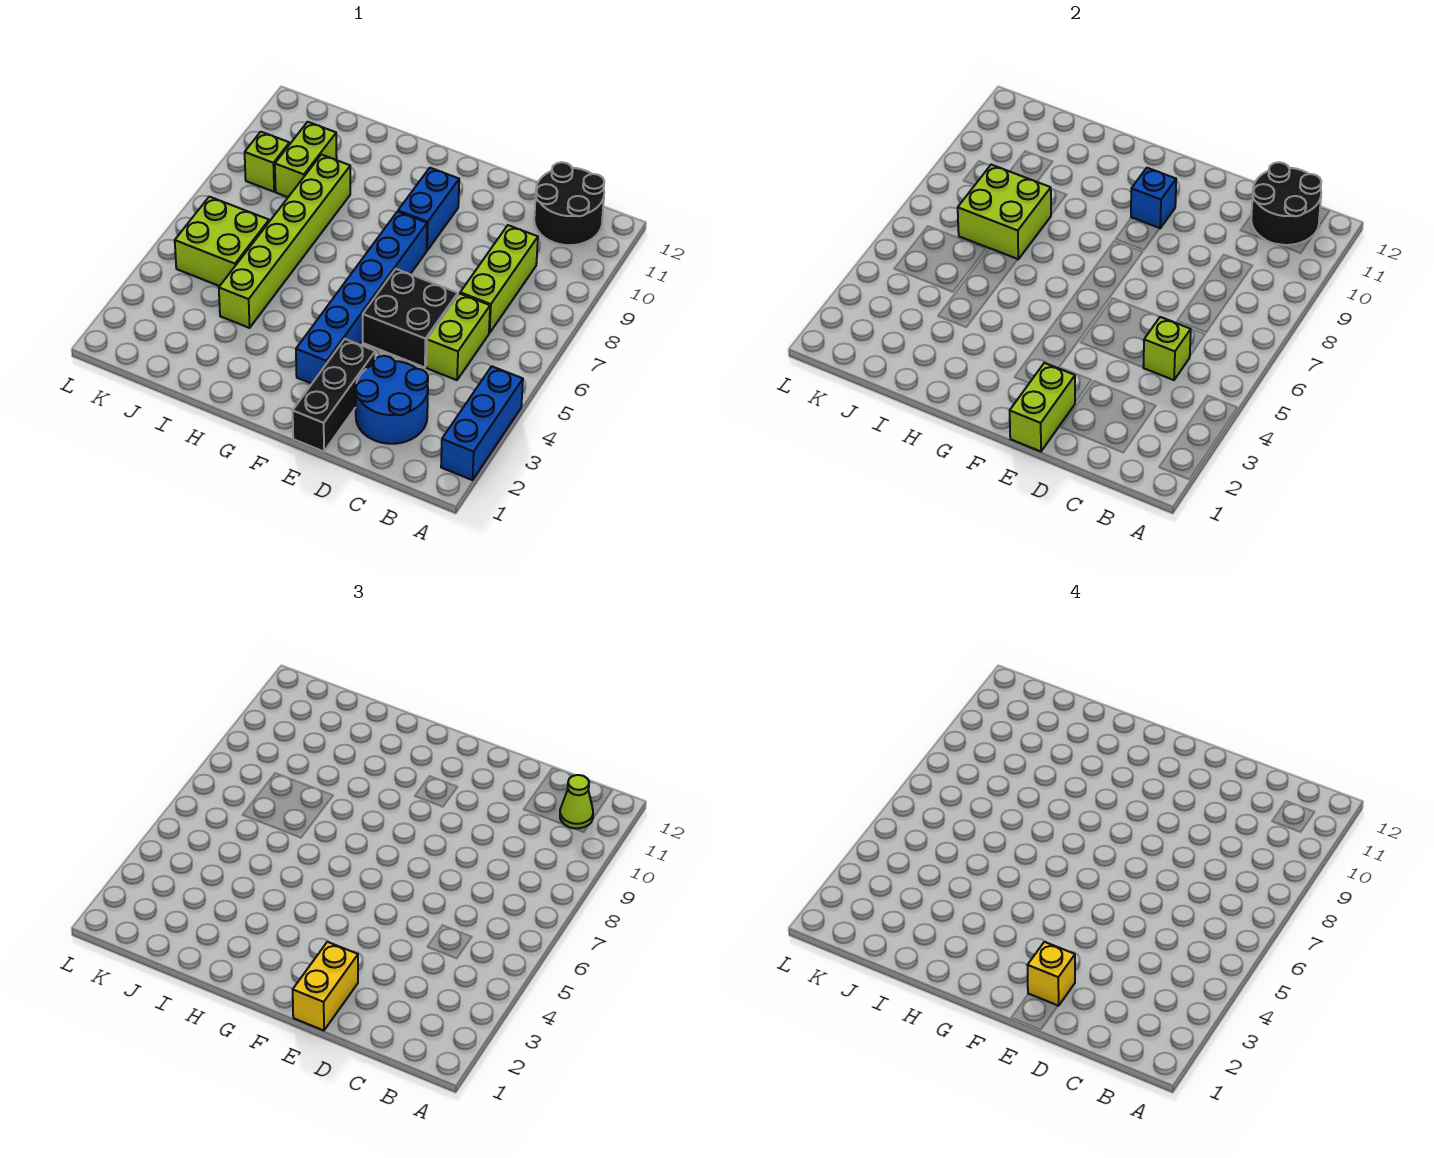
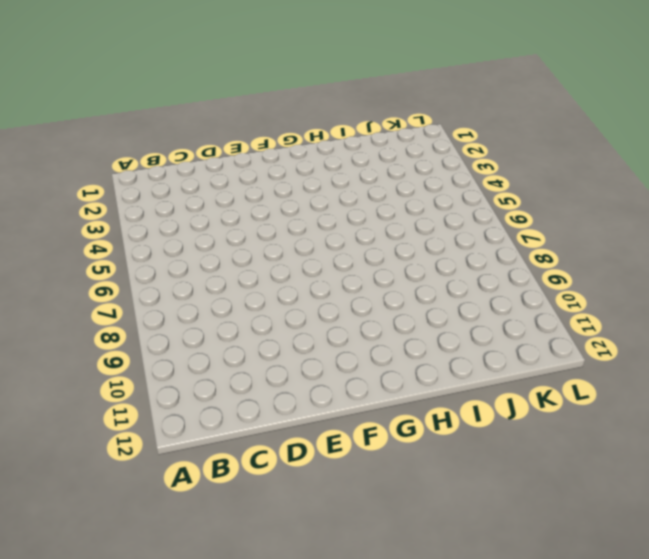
none -> blue 1x3 brick [441,366,523,480]
none -> black 2x2 round brick [534,162,604,245]
none -> blue 2x2 round brick [356,356,428,444]

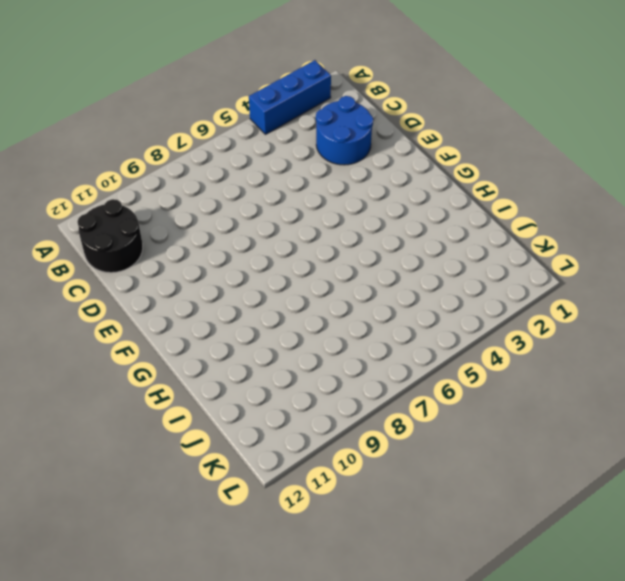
none -> lime 1x2 brick [426,294,490,380]
none -> lime 1x3 brick [460,225,538,333]
none -> black 2x2 brick [363,269,458,367]

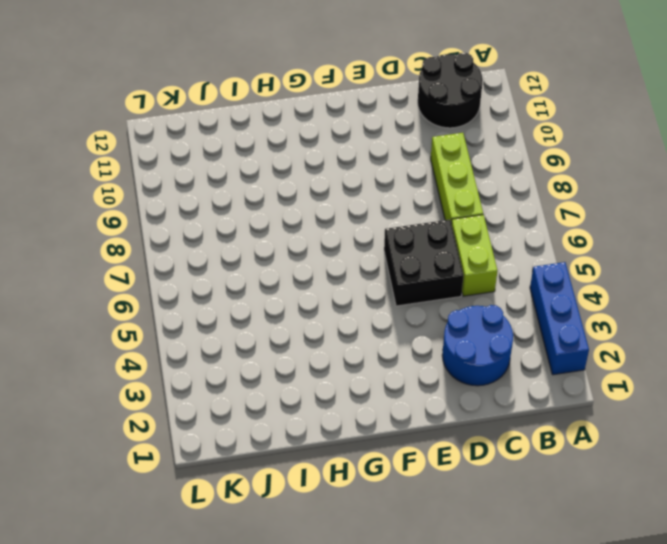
none -> black 1x3 brick [293,339,375,452]
none -> blue 1x6 brick [296,212,427,384]
none -> blue 1x2 brick [398,168,459,250]

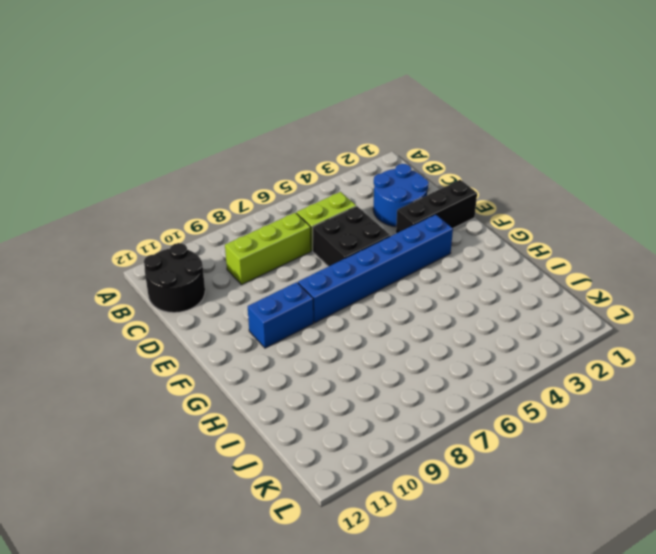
none -> blue 1x3 brick [441,366,523,480]
none -> lime 1x6 brick [219,155,350,328]
none -> lime 2x2 brick [175,197,269,286]

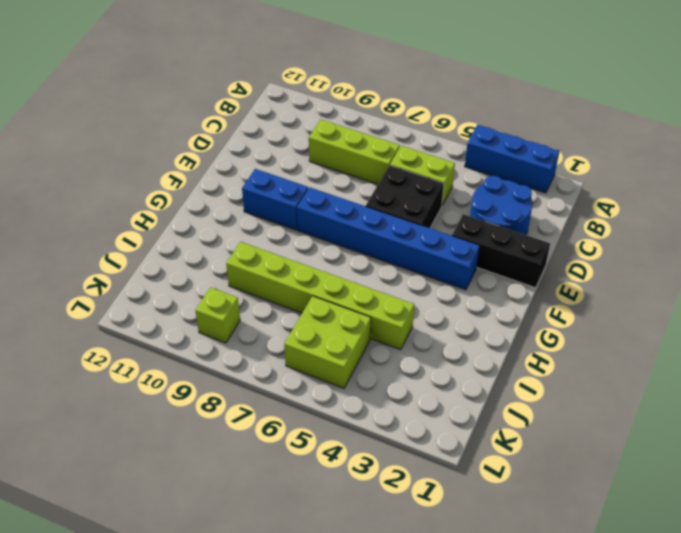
none -> black 2x2 round brick [534,162,604,245]
none -> lime 1x2 brick [275,122,337,197]
none -> black 2x2 round brick [1251,162,1321,245]

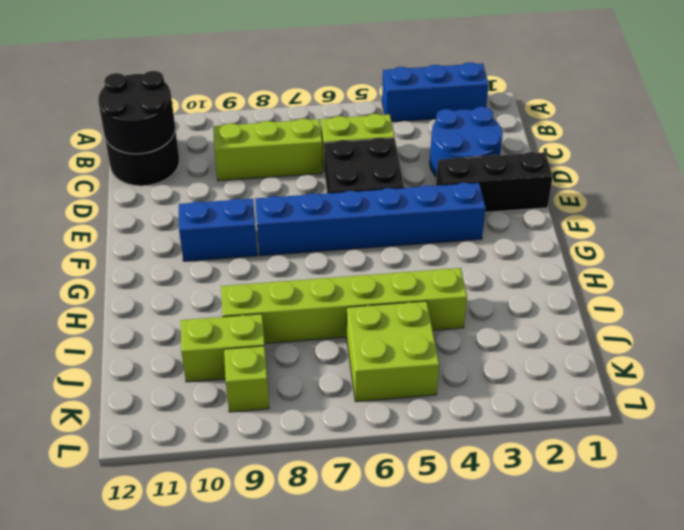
none -> lime 1x1 brick [1143,317,1191,380]
none -> lime 1x2 brick [1010,363,1075,452]
none -> blue 1x1 brick [1131,168,1176,228]

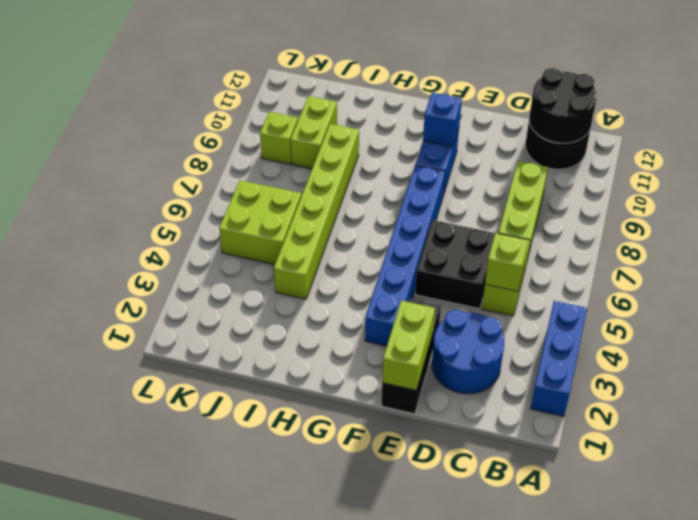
none -> lime 2x2 brick [958,165,1051,259]
none -> lime 1x1 cone [560,775,593,828]
none -> yellow 1x2 brick [293,942,358,1031]

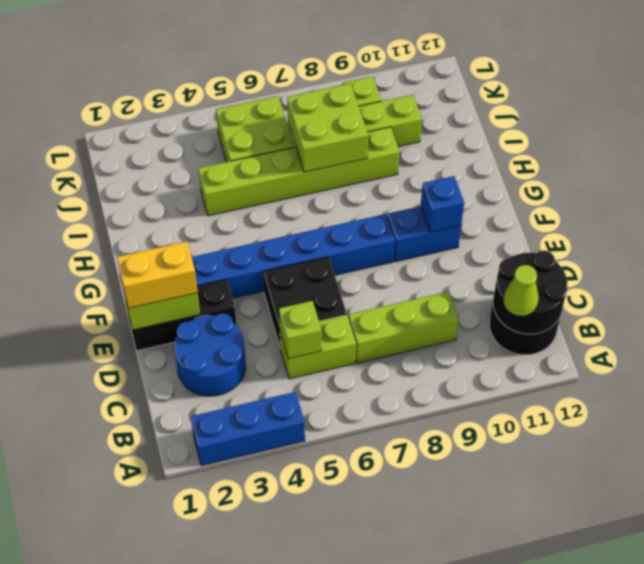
none -> yellow 1x1 brick [1027,942,1075,1006]

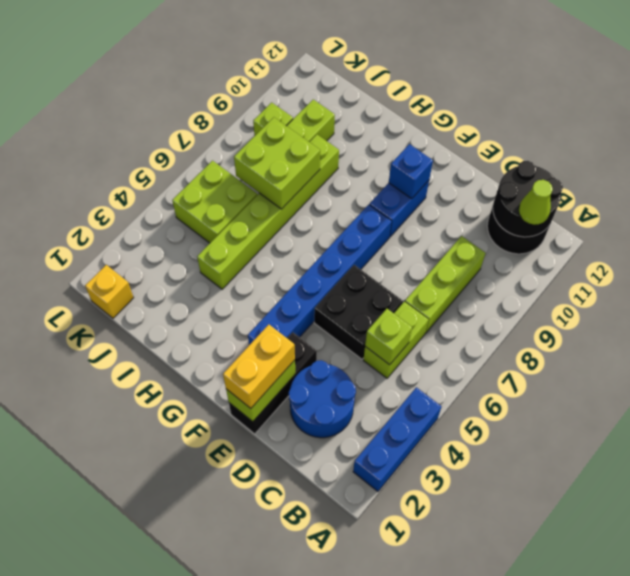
yellow 1x1 brick [85,265,134,318] -> yellow 1x1 brick moved to [1027,942,1075,1006]

